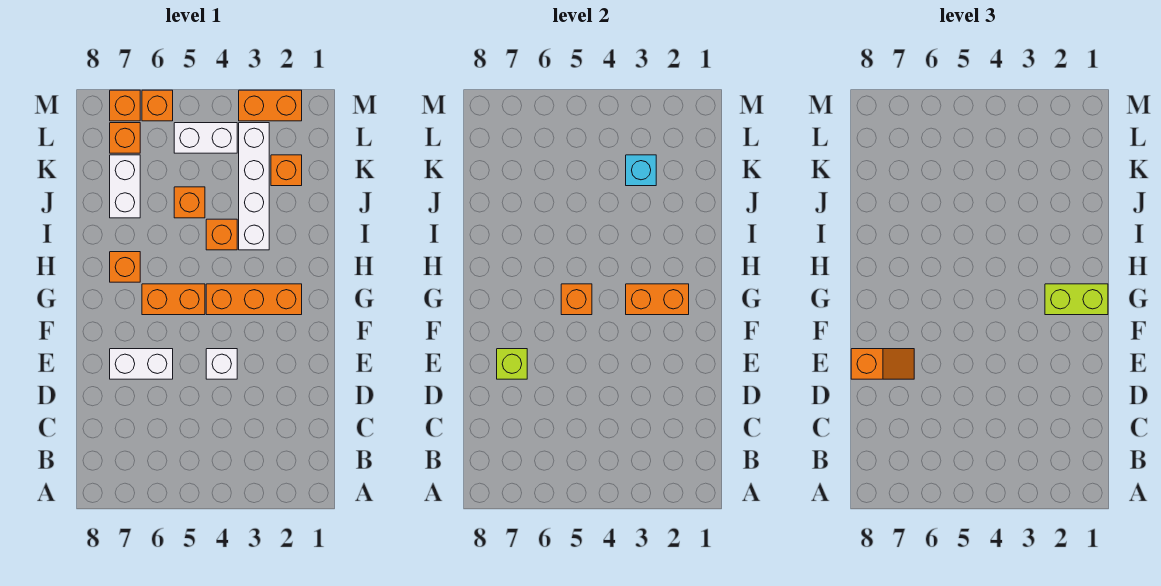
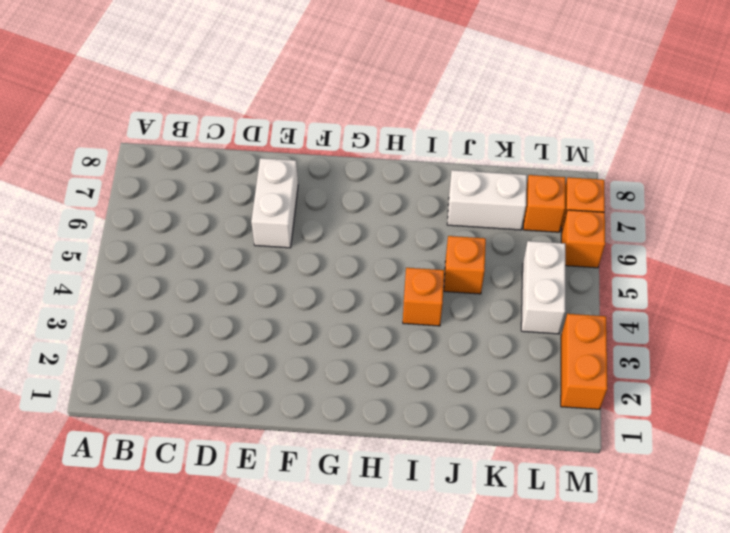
none -> white 1x1 brick [206,349,237,379]
none -> orange 1x3 brick [206,284,302,315]
none -> orange 1x2 brick [142,284,205,315]

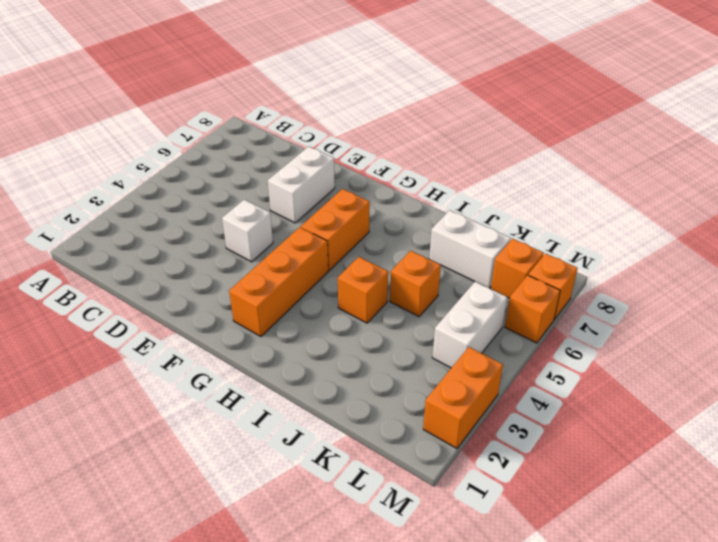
none -> orange 1x1 brick [110,252,140,282]
none -> white 1x4 brick [239,123,269,250]
none -> orange 1x1 brick [271,155,302,186]

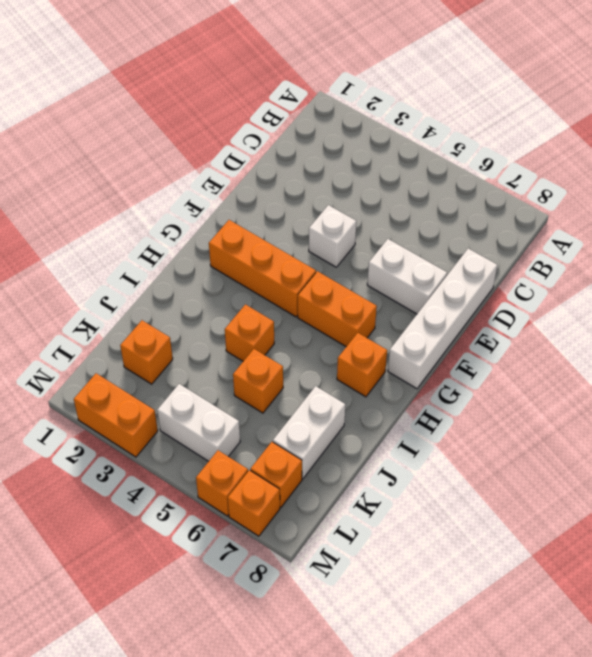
white 1x4 brick [388,249,497,389] -> white 1x4 brick moved to [239,123,269,250]
none -> lime 1x1 brick [497,349,527,379]
none -> orange 1x2 brick [626,284,689,315]
none -> orange 1x1 brick [561,284,592,315]

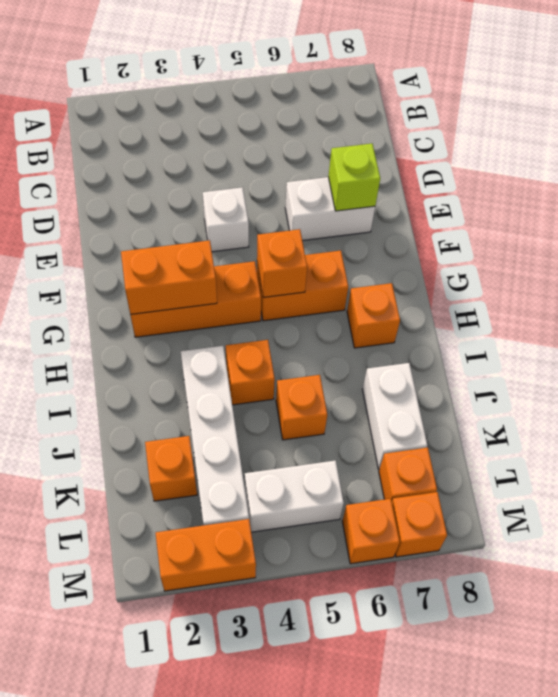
none -> cyan 1x1 brick [626,155,656,186]
none -> orange 1x2 slope [851,349,914,379]
none -> lime 1x2 brick [1045,284,1108,315]

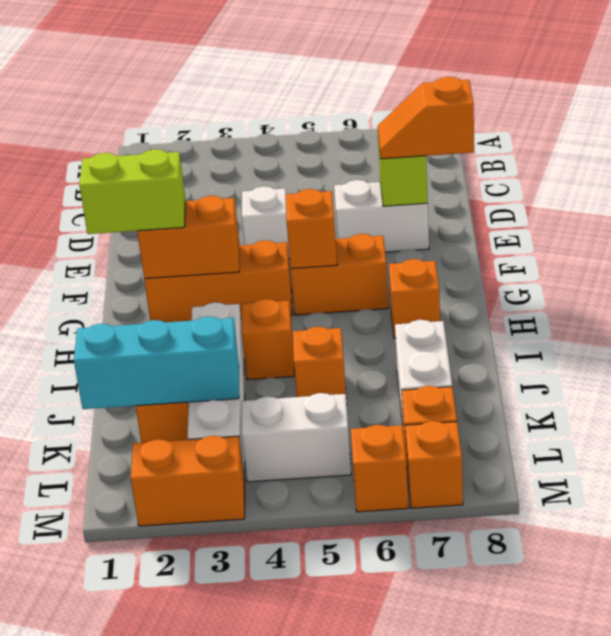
cyan 1x3 brick [74,316,239,409] -> cyan 1x1 brick [626,155,656,186]

